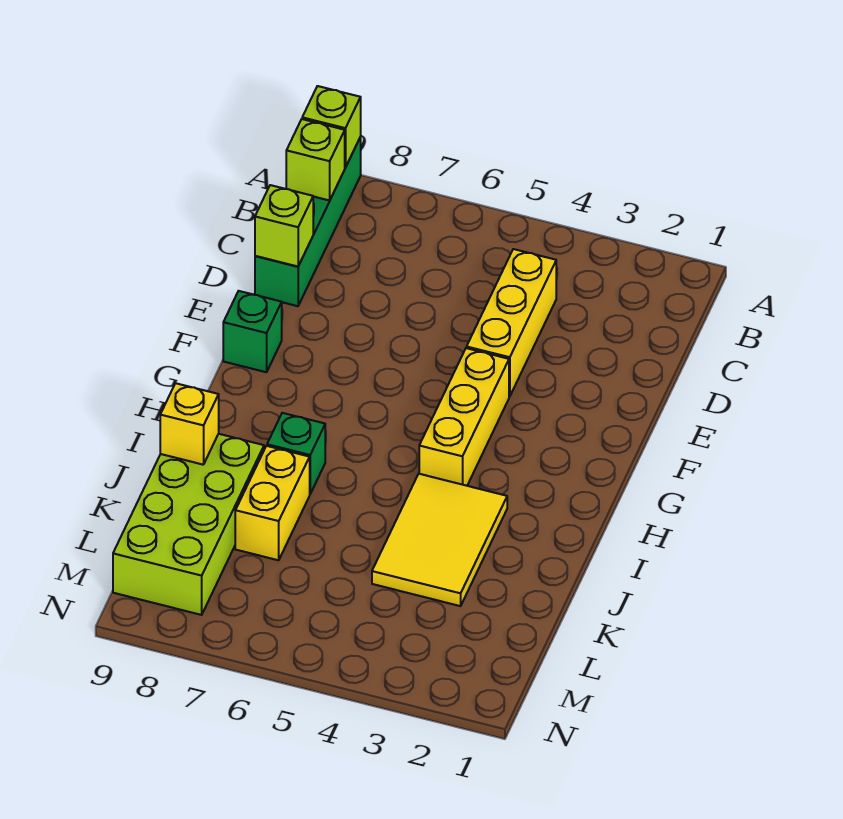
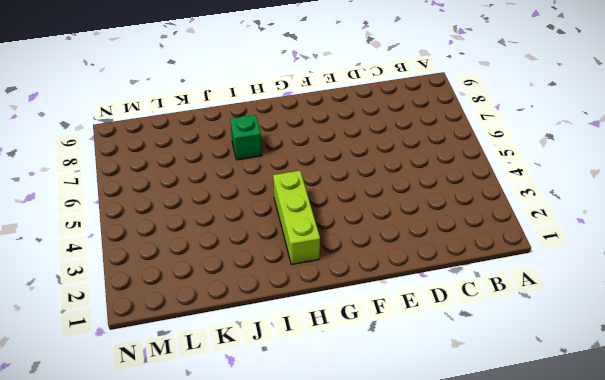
lime 1x3 brick [273,171,320,265] -> yellow 1x3 brick [419,348,509,486]
none -> green 1x4 brick [255,137,361,306]
none -> yellow 1x3 brick [467,249,556,397]
none -> green 1x1 brick [223,291,282,372]

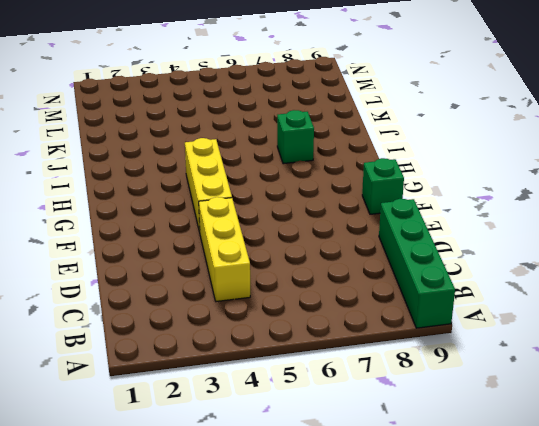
none -> yellow 2x3 tile [372,474,507,606]
none -> yellow 1x2 brick [235,446,310,560]
none -> lime 2x4 brick [113,434,264,615]

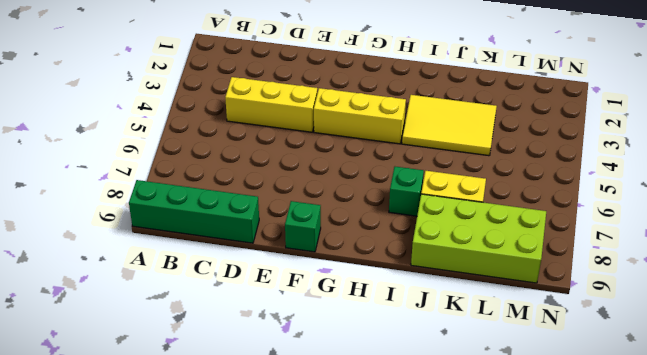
none -> lime 1x1 brick [302,86,361,167]
none -> lime 1x1 brick [286,119,345,200]
none -> lime 1x1 brick [255,185,313,266]

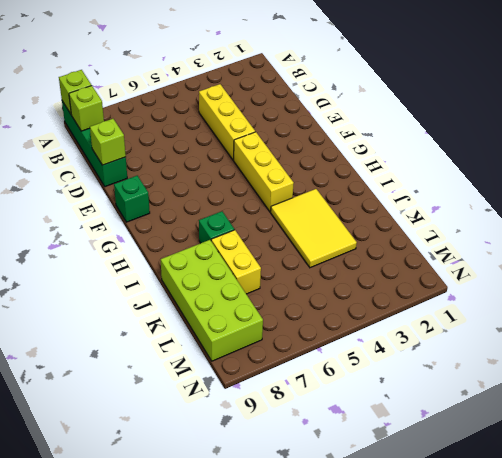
none -> yellow 1x1 brick [160,383,219,465]

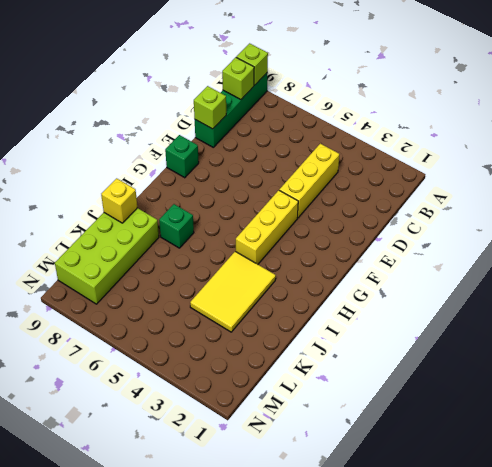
none -> yellow 1x2 brick [235,446,310,560]

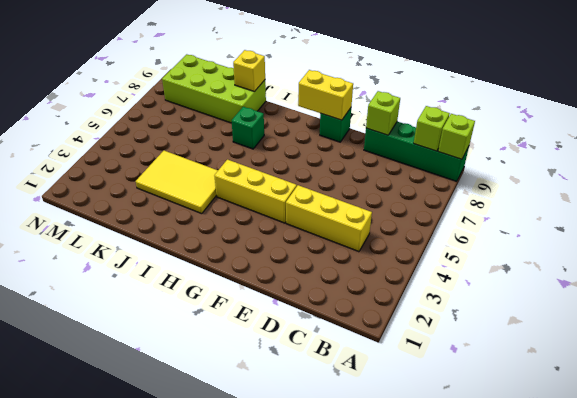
yellow 1x2 brick [298,70,353,120] -> yellow 1x2 brick moved to [235,446,310,560]

